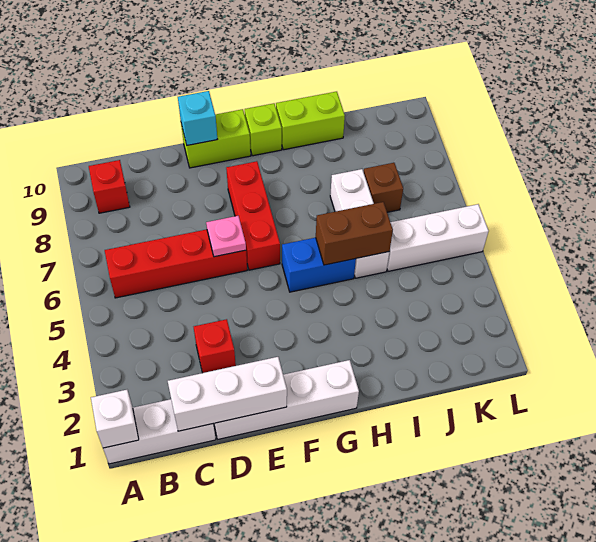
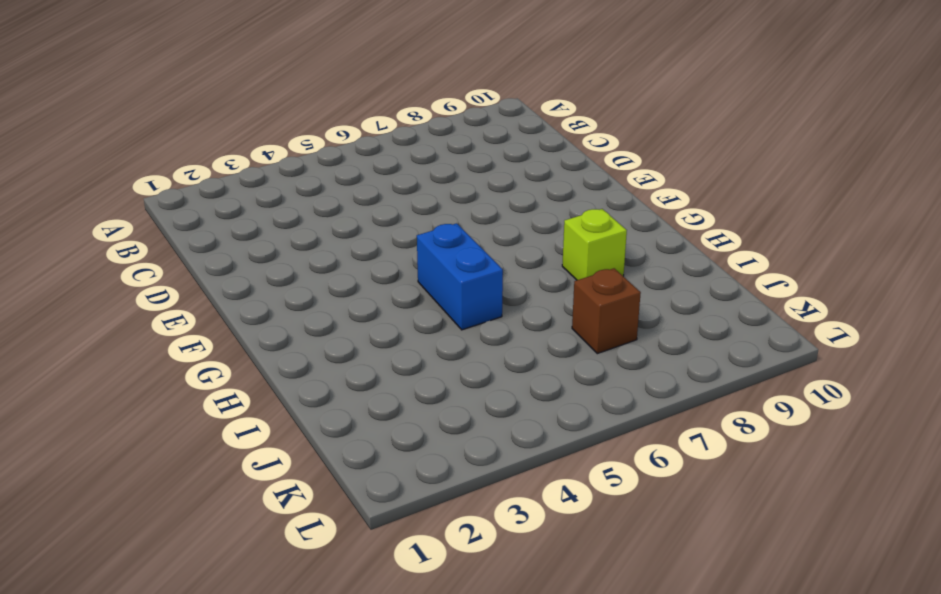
lime 1x1 brick [562,209,627,280] -> lime 1x1 brick moved to [245,103,282,156]
none -> white 1x3 brick [103,399,216,464]
none -> red 1x4 brick [105,229,247,298]
none -> red 1x1 brick [89,160,130,213]

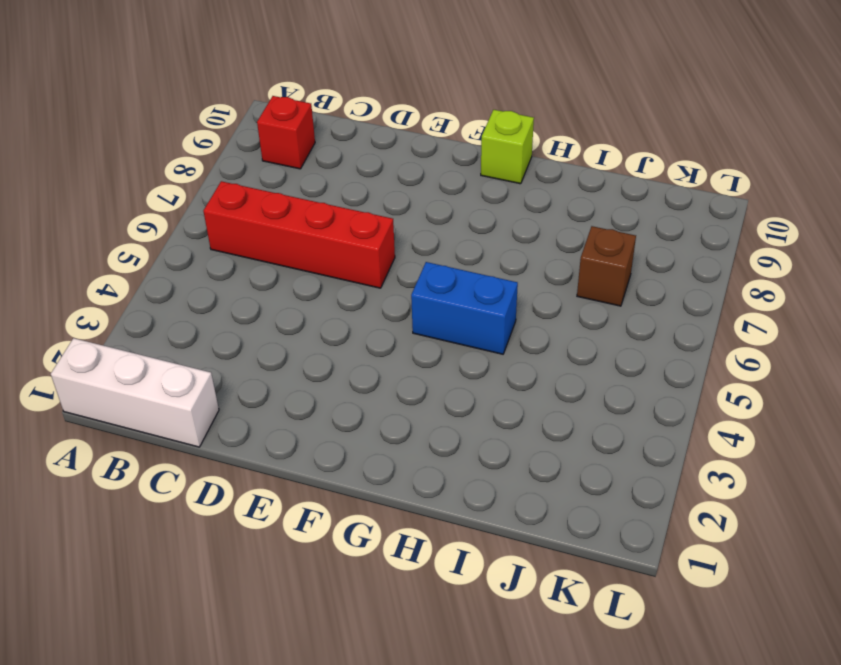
none -> white 1x4 brick [214,360,359,439]
none -> red 1x1 brick [194,319,236,373]
none -> lime 1x2 brick [181,109,251,168]

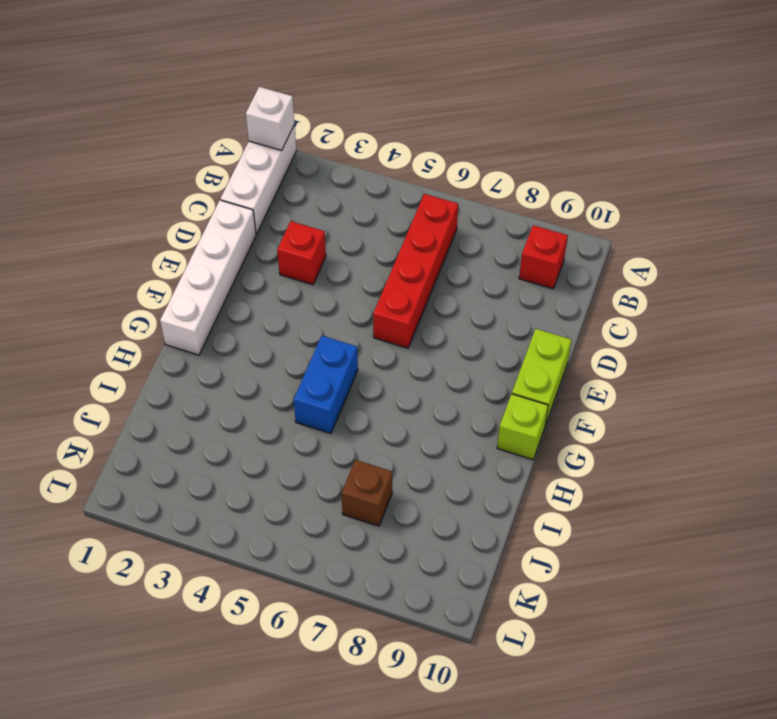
none -> red 1x3 brick [226,161,280,270]
none -> lime 1x2 brick [276,92,345,150]
none -> white 1x3 brick [330,169,389,278]

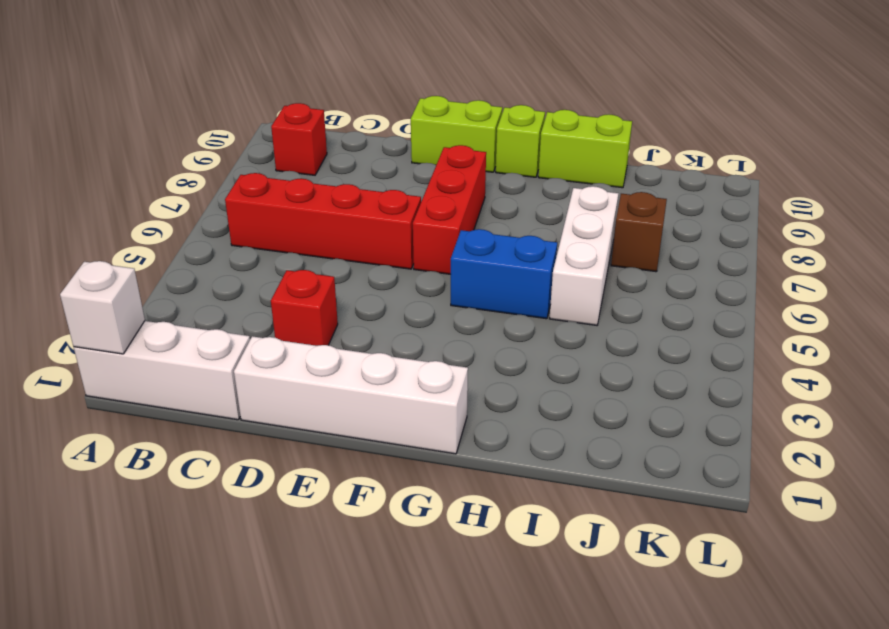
none -> white 1x3 brick [387,204,489,271]
none -> white 1x3 brick [168,357,287,431]
none -> pink 1x1 plate [206,216,246,257]

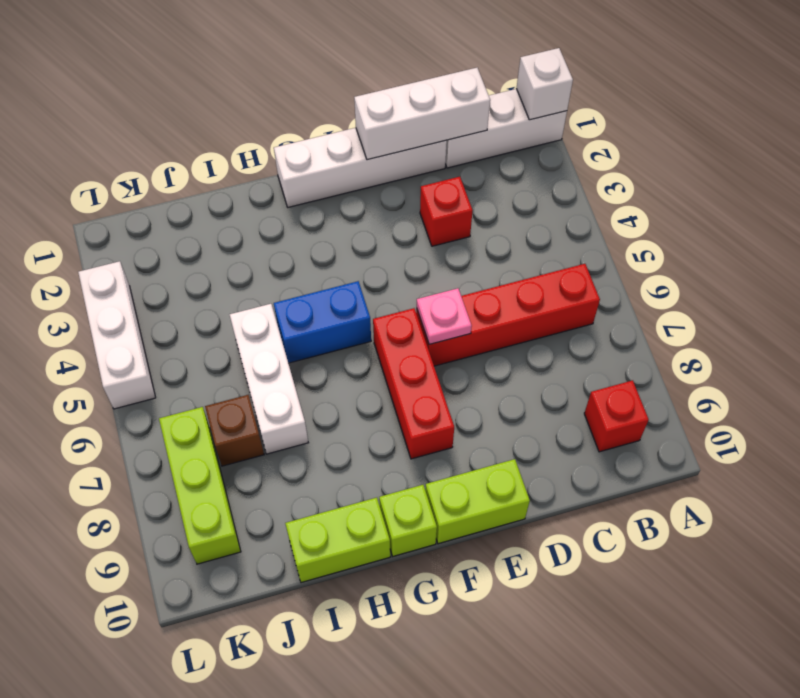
lime 1x3 brick [159,407,241,564] -> none
white 1x3 brick [78,261,156,409] -> white 1x3 brick turned to [387,204,489,271]
none -> cyan 1x1 brick [178,91,218,145]
none -> brown 1x2 brick [316,202,393,265]

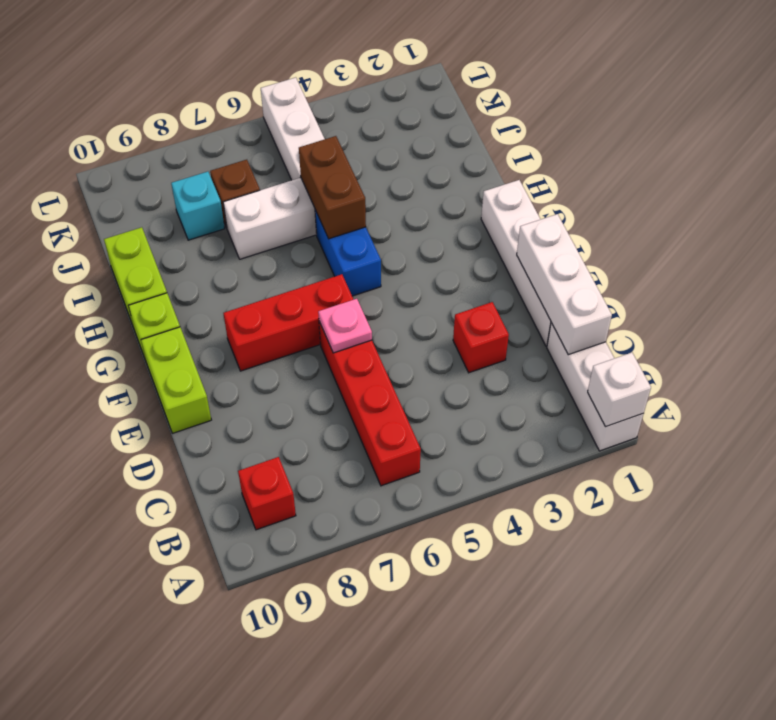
cyan 1x1 brick [171,172,225,240] -> cyan 1x1 brick moved to [178,91,218,145]

